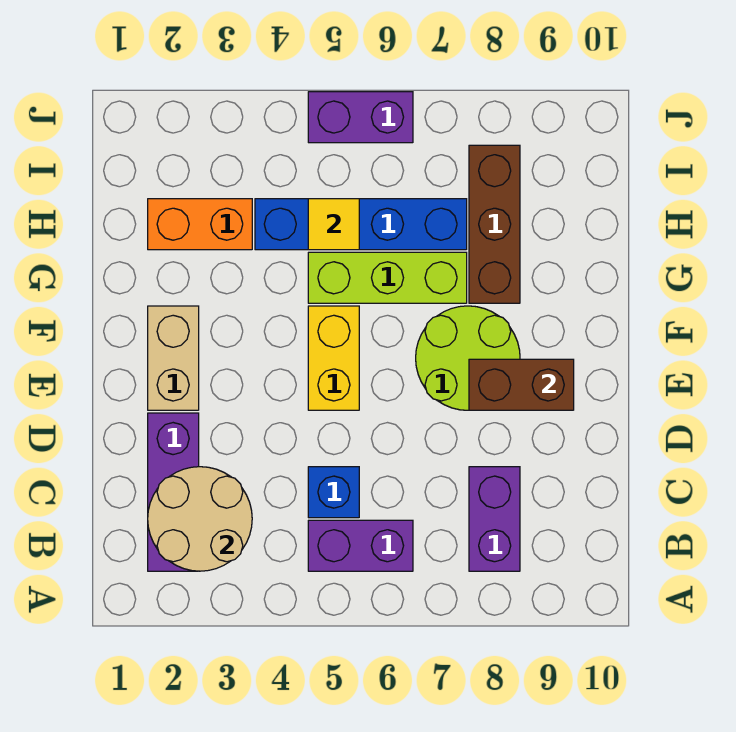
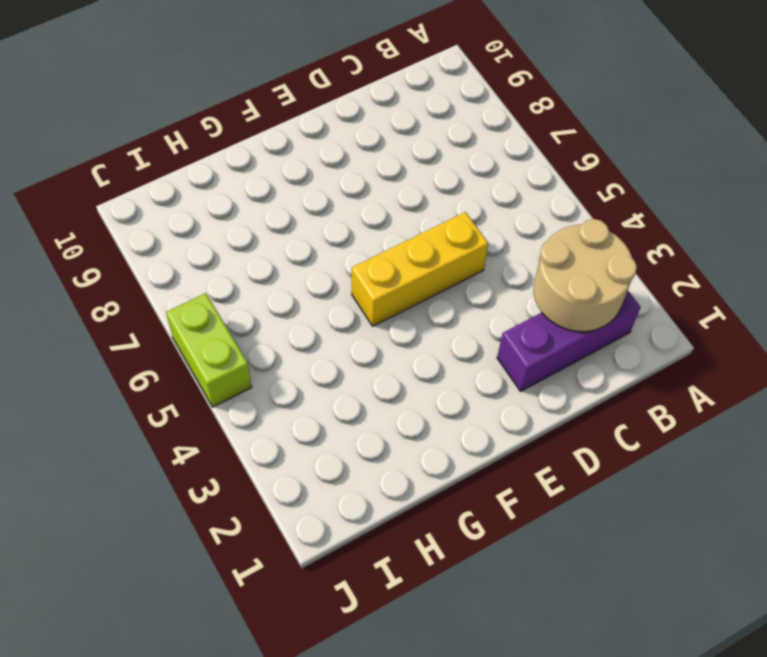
yellow 1x3 brick [352,212,488,326] -> yellow 1x2 brick [308,306,359,410]
lime 1x2 brick [166,293,252,407] -> purple 1x2 brick [308,92,413,143]
none -> purple 1x2 brick [308,520,413,571]
none -> purple 1x2 brick [469,467,520,571]
none -> blue 1x1 brick [308,467,359,518]

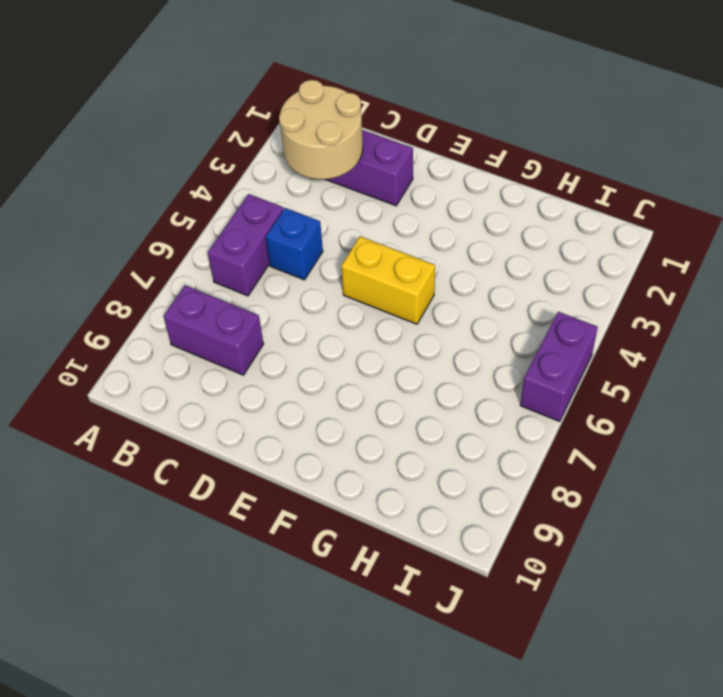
none -> tan 1x2 brick [148,306,199,410]
none -> lime 2x2 round brick [416,306,520,410]
none -> lime 1x3 brick [308,252,467,303]

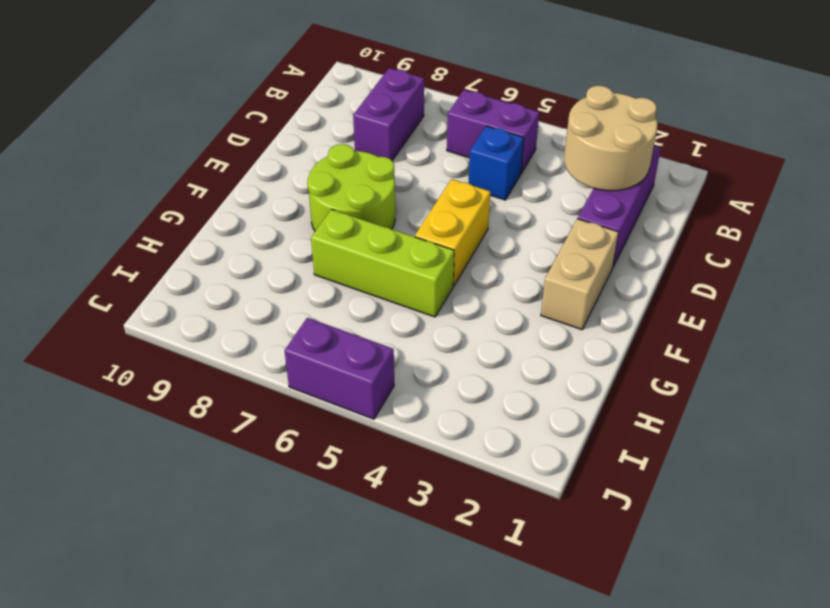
none -> brown 1x3 brick [469,145,520,303]
none -> orange 1x2 brick [148,199,252,250]
none -> blue 1x4 brick [255,199,467,250]

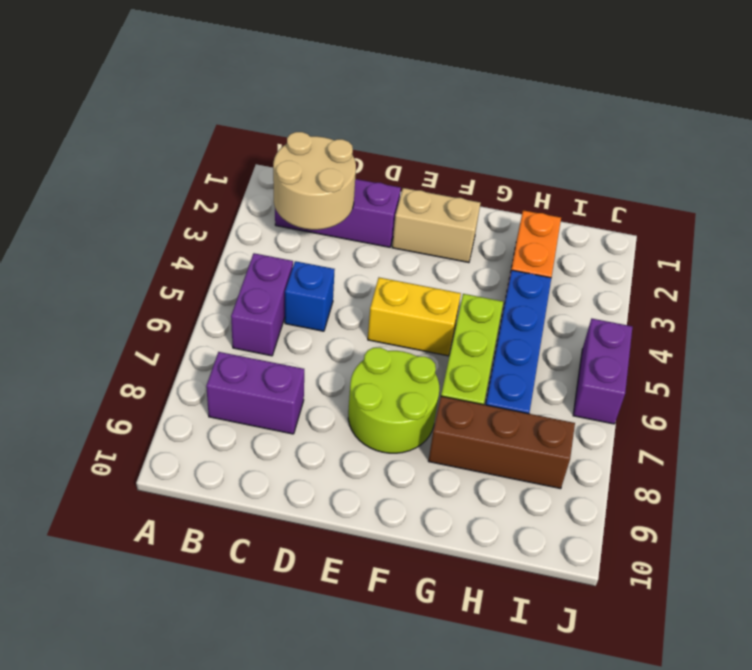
none -> brown 1x2 brick [469,359,574,410]
none -> yellow 1x1 tile [308,199,359,250]

